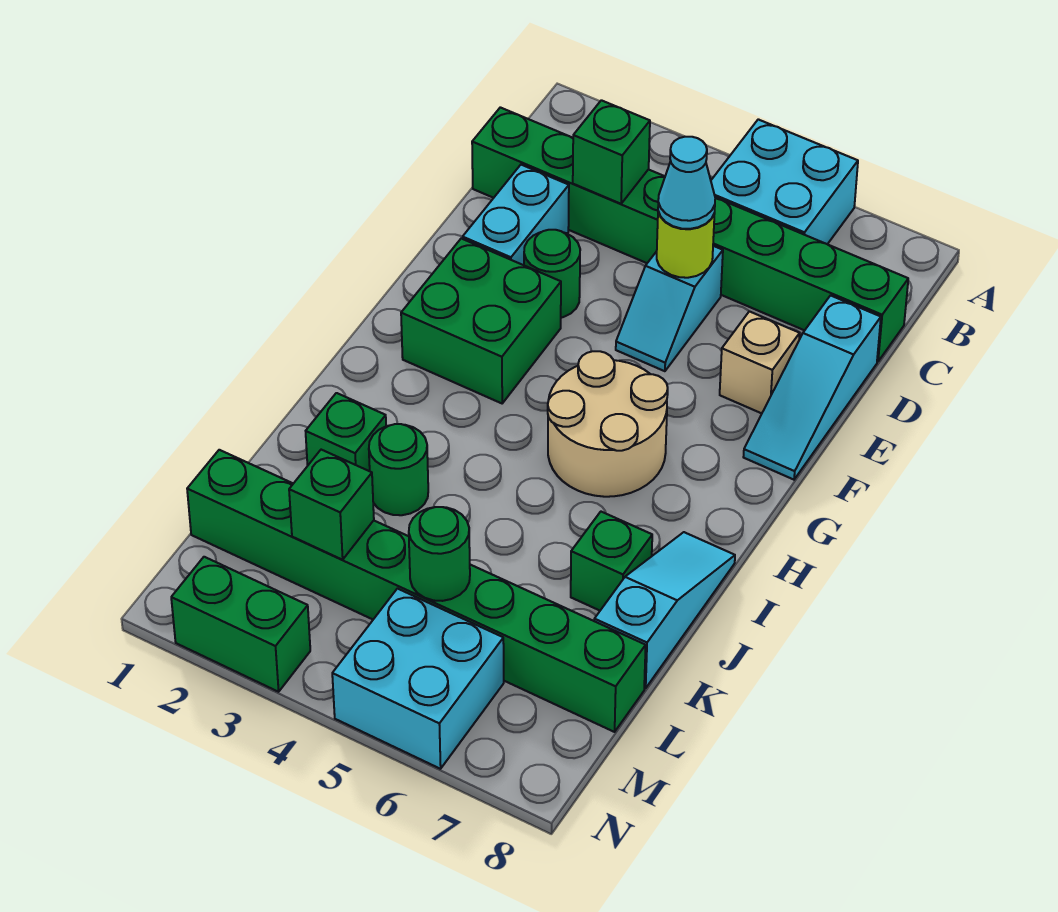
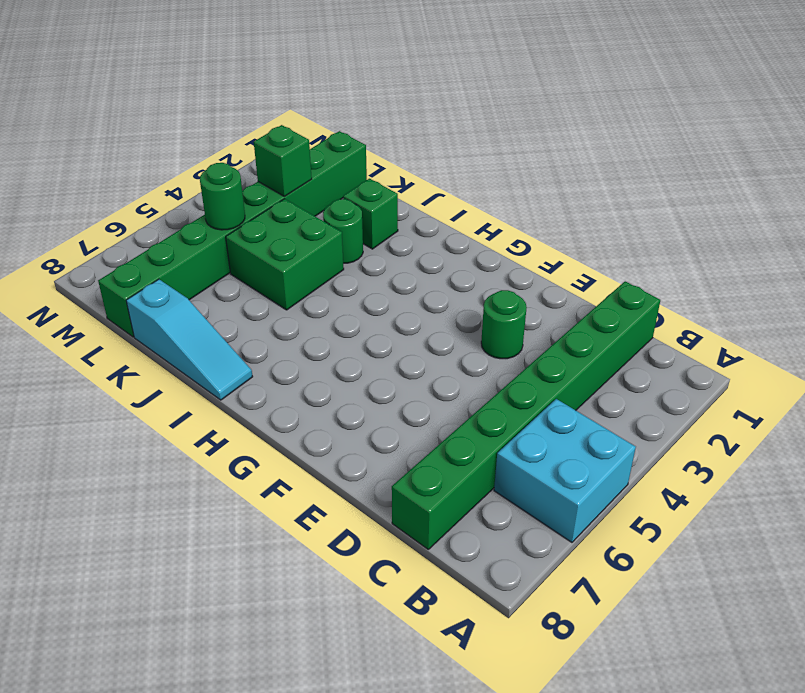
green 2x2 brick [226,199,344,310] -> green 2x2 brick moved to [401,239,561,403]
none -> cyan 1x2 brick [463,165,569,265]
none -> cyan 1x2 slope [616,246,723,371]
none -> cyan 1x3 slope [744,295,881,480]

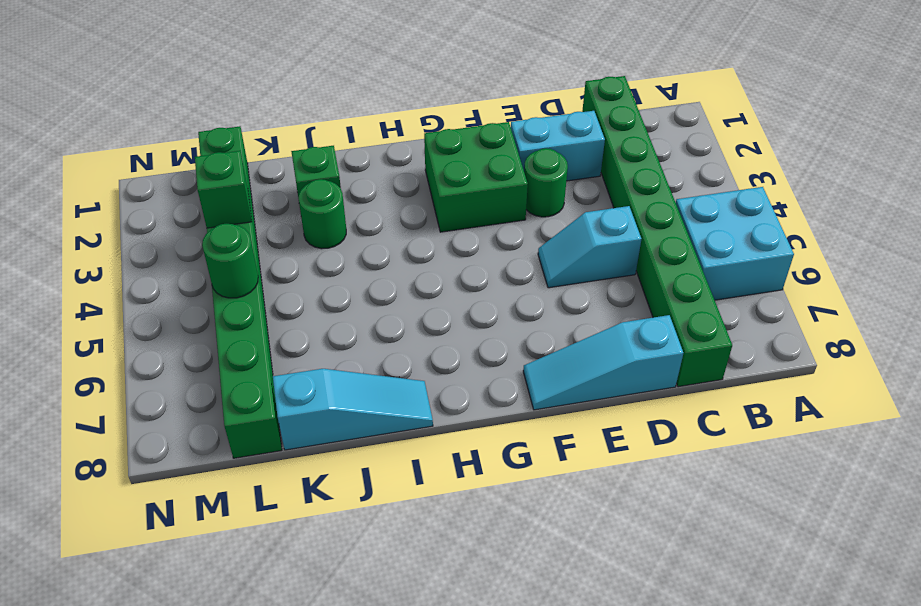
none -> tan 1x1 brick [720,311,800,413]
none -> tan 2x2 round brick [548,351,668,497]
none -> green 1x1 brick [571,512,652,610]

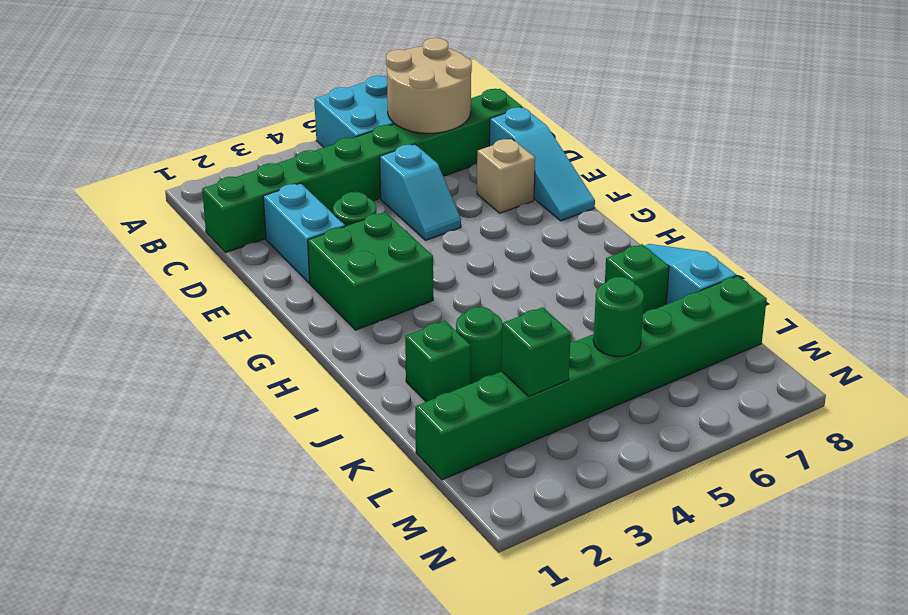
tan 2x2 round brick [386,38,472,133] -> tan 2x2 round brick moved to [548,351,668,497]
none -> cyan 2x2 brick [332,589,504,769]
none -> green 1x2 brick [171,557,310,692]
none -> green 1x1 brick [573,100,650,204]

